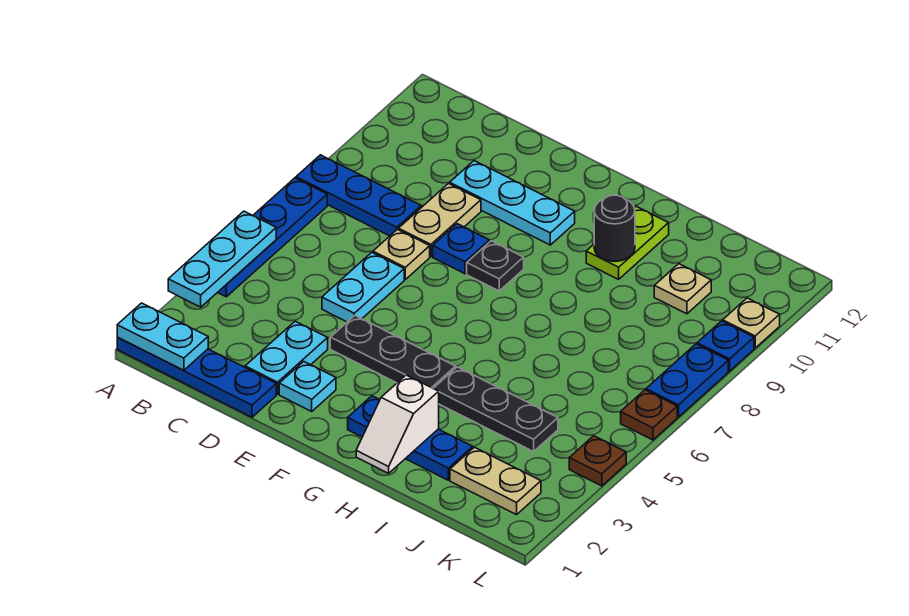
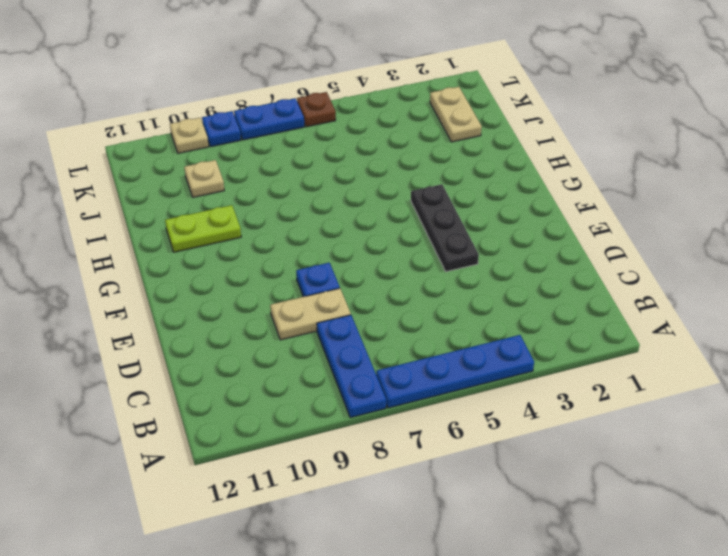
none -> blue 1x4 plate [117,337,276,417]
none -> cyan 1x2 plate [245,321,328,394]
none -> cyan 1x2 plate [322,252,404,322]

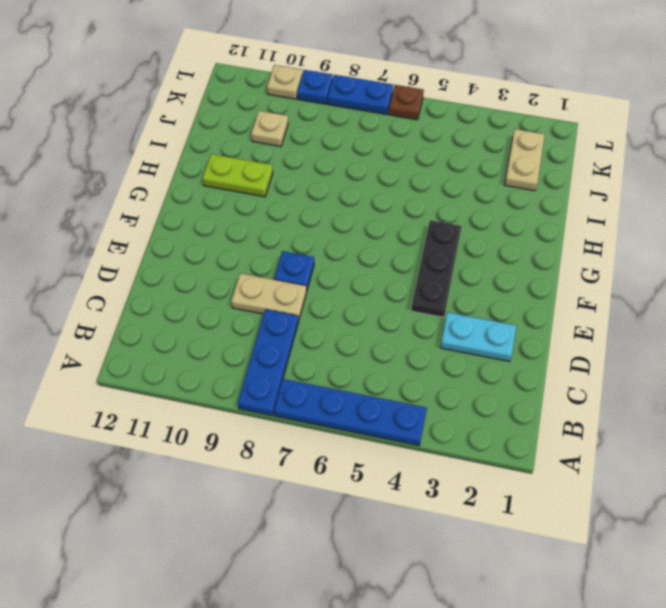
none -> blue 1x4 plate [117,337,276,417]
none -> cyan 1x2 plate [322,252,404,322]
none -> tan 1x1 plate [373,229,430,279]

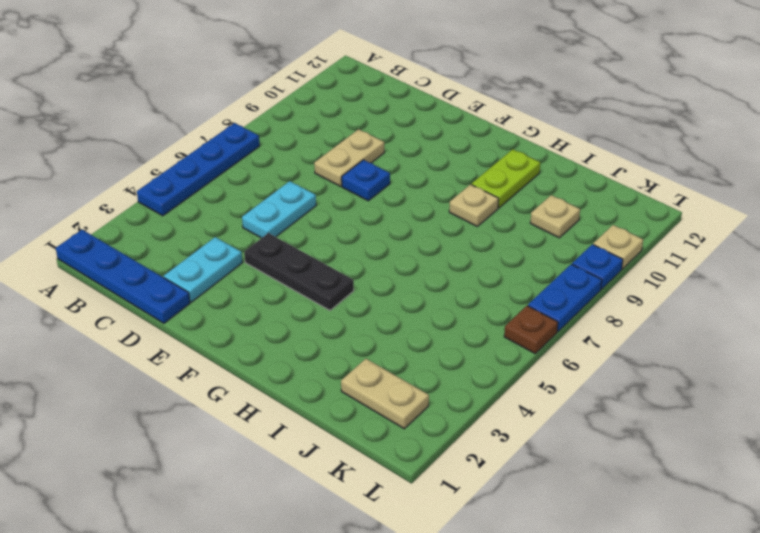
tan 1x1 plate [449,184,499,226] -> tan 1x1 plate moved to [373,229,430,279]
none -> blue 1x3 plate [296,155,421,236]
none -> cyan 1x3 plate [450,161,575,245]
none -> cyan 1x1 plate [279,361,336,411]

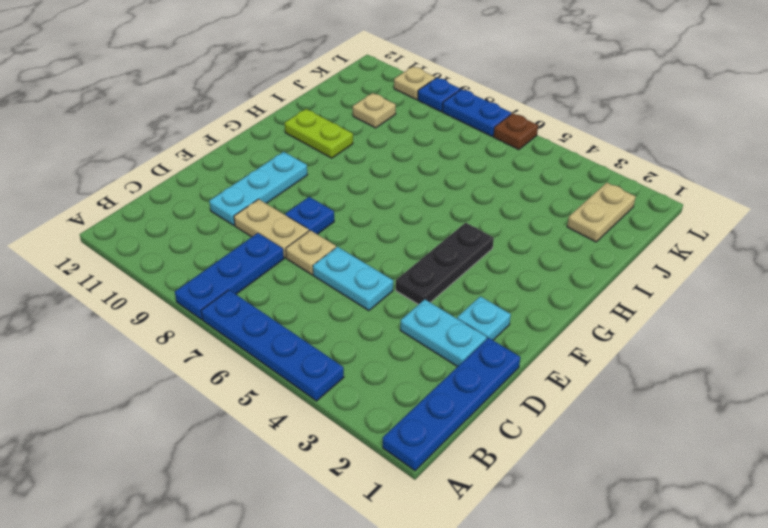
none -> black 1x1 plate [467,241,524,291]
none -> blue 1x3 plate [348,396,473,480]
none -> black 1x3 plate [433,367,558,452]

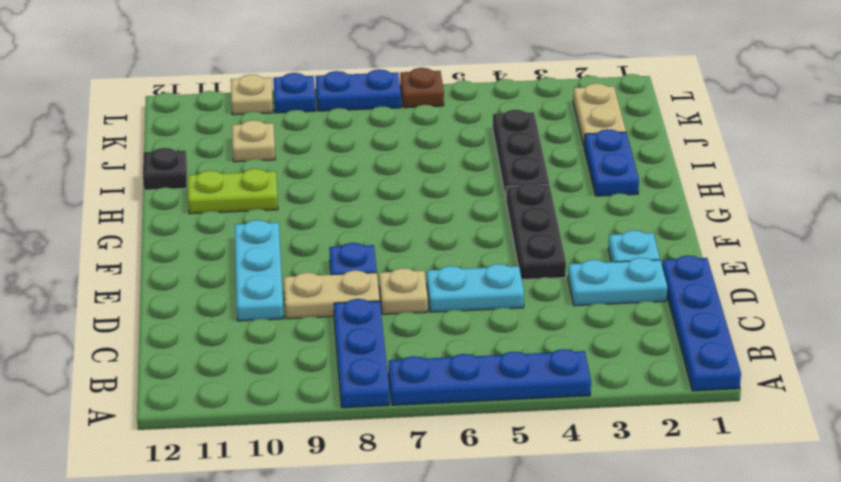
blue 1x2 plate [584,129,639,196] -> blue 1x3 plate [348,396,473,480]
black 1x1 plate [143,148,187,190] -> black 1x1 plate moved to [467,241,524,291]
none -> brown 1x1 plate [569,436,626,486]
none -> cyan 1x2 plate [117,303,208,370]
none -> cyan 1x3 plate [168,211,276,307]

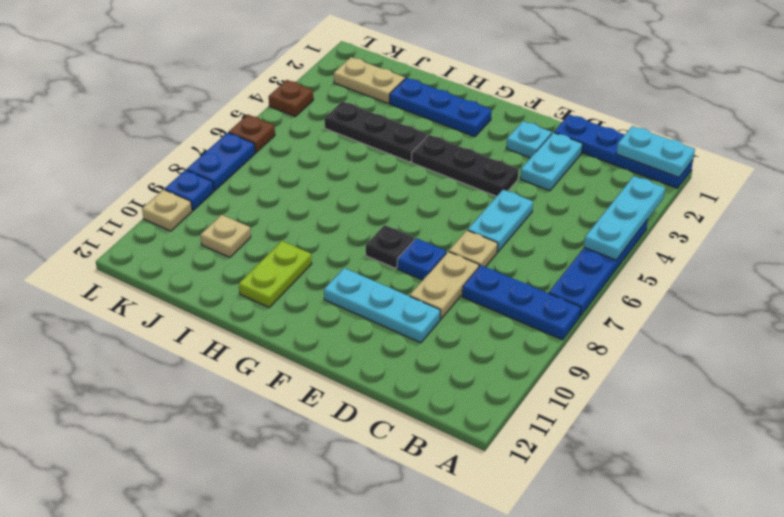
none -> white 1x2 slope [356,375,439,473]
none -> black 1x1 round brick [594,195,635,262]

